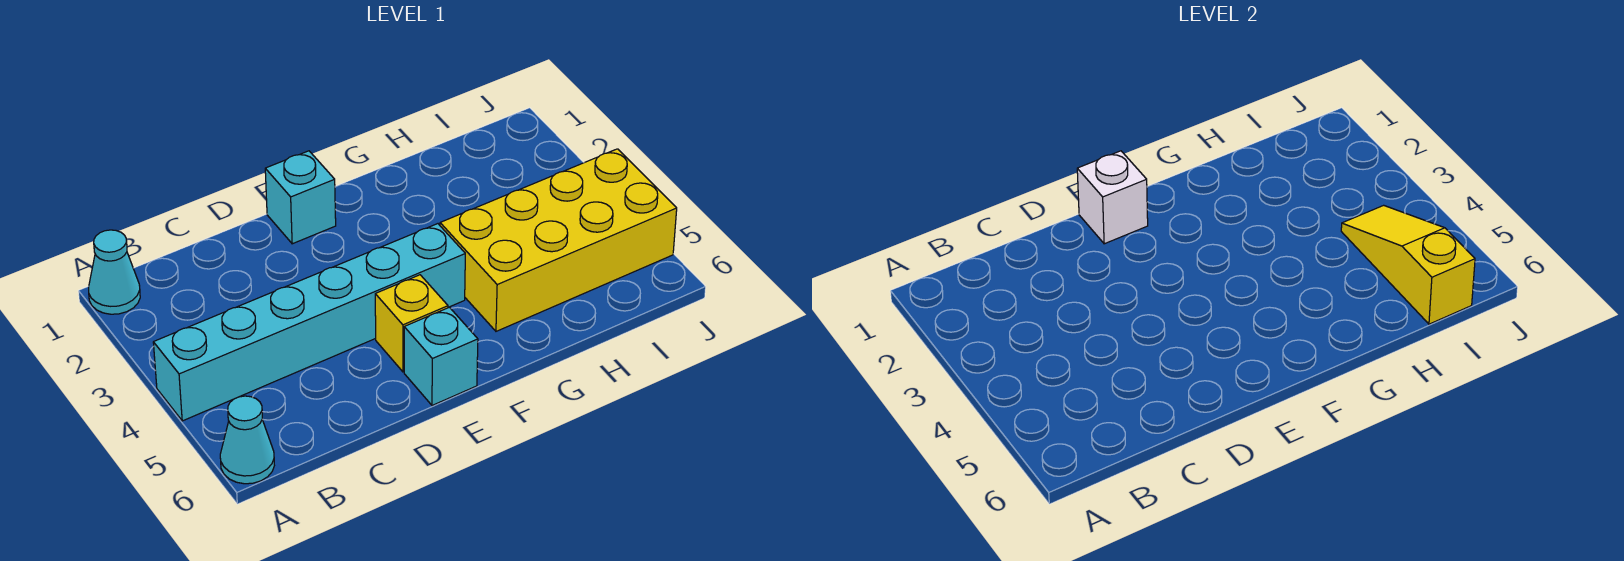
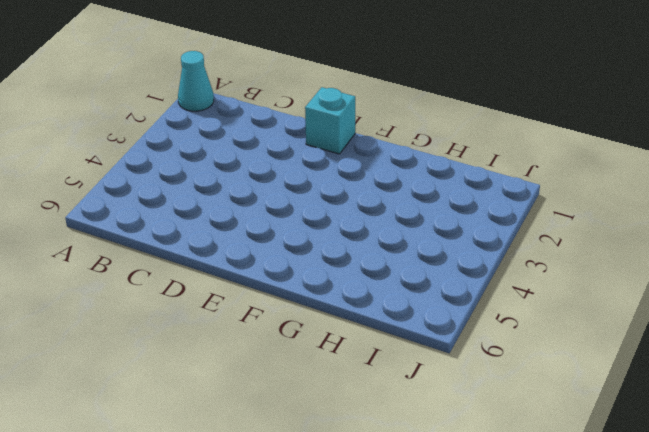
none -> cyan 1x6 brick [153,224,465,421]
none -> cyan 1x1 cone [220,396,274,484]

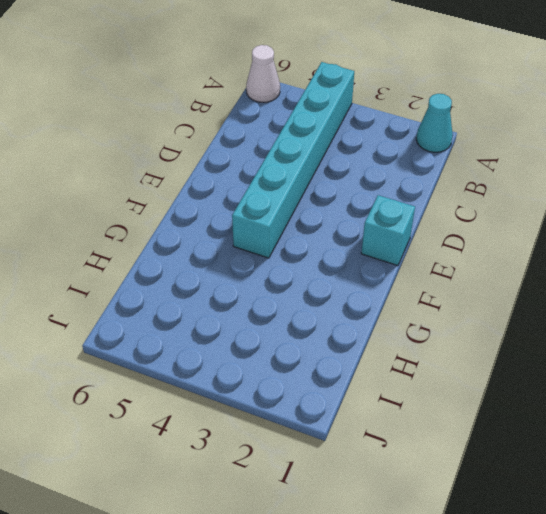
white 1x1 cone [246,45,280,102] -> cyan 1x1 cone [220,396,274,484]
none -> yellow 1x1 brick [375,275,448,372]
none -> cyan 1x1 brick [404,307,478,405]

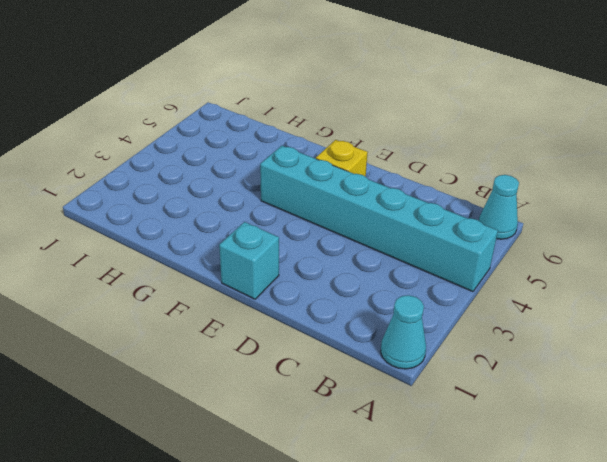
none -> cyan 1x1 brick [404,307,478,405]
none -> yellow 2x4 brick [440,149,677,331]

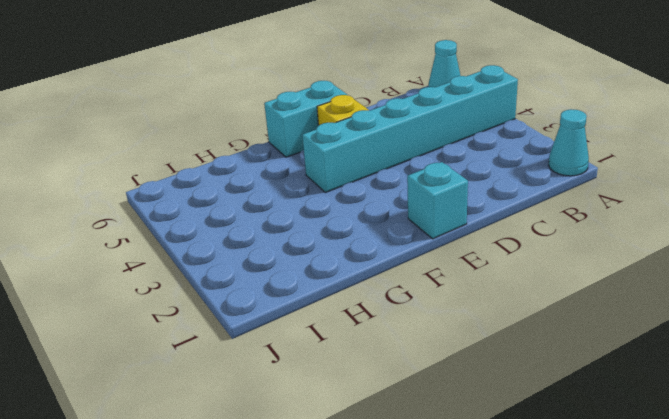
cyan 1x2 brick [264,81,347,157] -> cyan 1x1 brick [404,307,478,405]
none -> yellow 2x4 brick [440,149,677,331]
none -> white 1x1 brick [1077,151,1148,244]

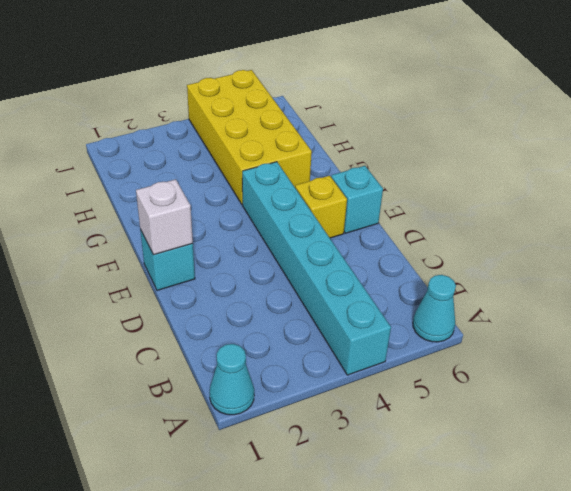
none -> yellow 1x3 slope [1341,205,1475,324]

